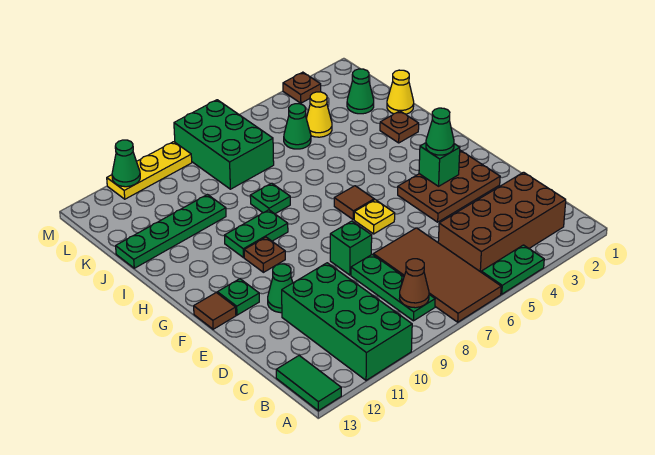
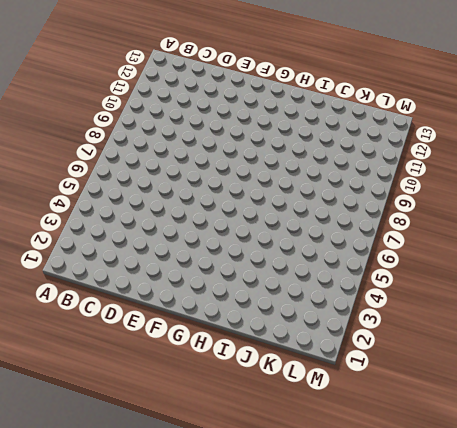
none -> green 1x2 plate [481,245,544,294]
none -> brown 2x4 tile [373,228,501,322]
none -> green 2x4 brick [282,263,412,380]

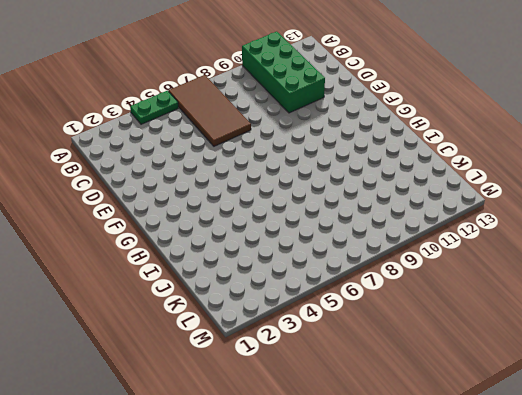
none -> green 1x2 tile [276,356,341,411]
none -> brown 2x4 brick [438,172,566,272]
none -> green 1x3 plate [351,254,435,321]

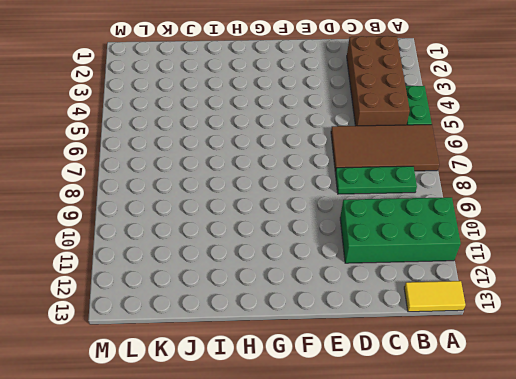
yellow 1x2 tile [404,281,466,312] -> green 1x2 tile [276,356,341,411]
none -> brown 2x3 plate [398,150,500,222]
none -> green 1x1 brick [330,221,372,275]
none -> green 1x1 cone [268,264,293,313]

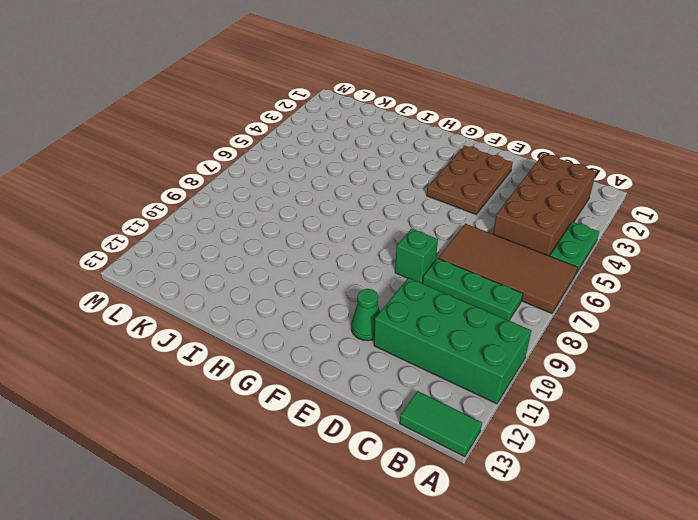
none -> yellow 1x1 plate [354,200,395,234]
none -> green 1x1 plate [217,279,259,315]
none -> brown 1x1 tile [194,293,236,329]

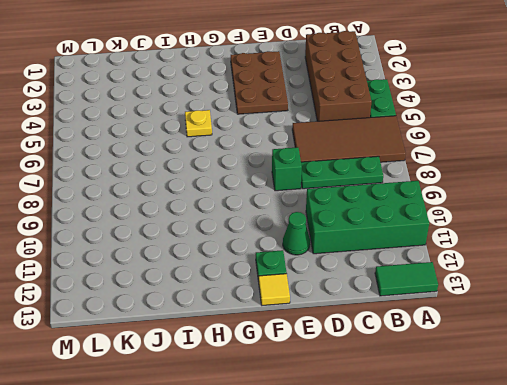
yellow 1x1 tile [259,274,290,305] -> brown 1x1 tile [194,293,236,329]
yellow 1x1 plate [185,110,212,137] -> yellow 1x1 plate moved to [354,200,395,234]
none -> brown 1x1 tile [334,186,374,220]
none -> brown 1x1 plate [244,237,285,272]
none -> green 1x2 plate [224,210,288,258]

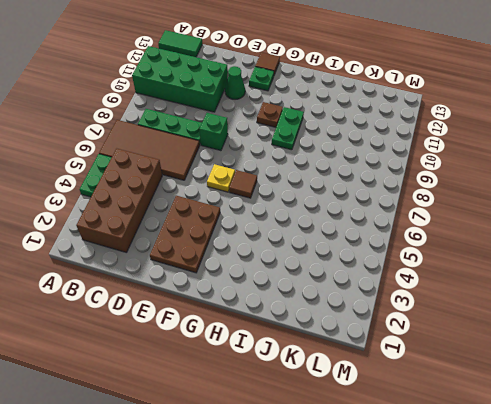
none -> brown 1x1 plate [380,111,419,143]
none -> green 1x1 plate [250,183,290,214]
none -> yellow 1x1 cone [387,70,414,114]

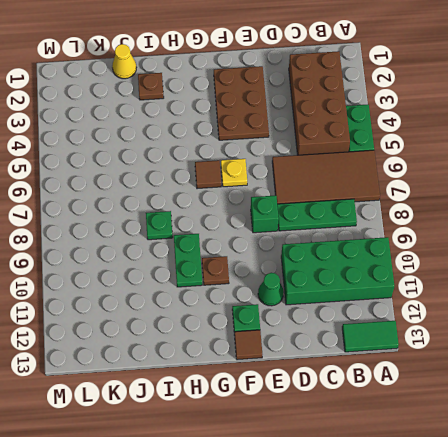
none -> green 1x4 plate [116,195,226,268]
none -> green 1x1 cone [347,69,374,114]
none -> yellow 1x1 cone [306,92,332,137]

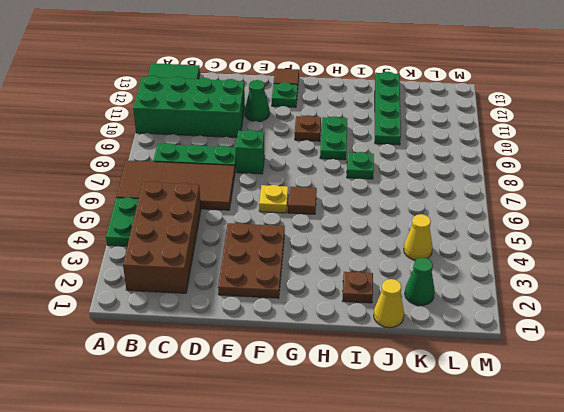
none -> green 1x1 cone [284,104,311,149]
none -> green 2x3 brick [174,100,274,189]
none -> brown 1x1 plate [283,72,321,103]

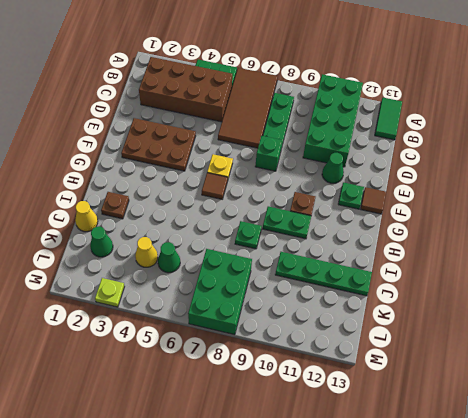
lime 1x1 plate [95,278,125,307] -> brown 1x1 plate [283,72,321,103]
none -> yellow 1x3 plate [107,142,192,199]
none -> brown 1x1 cone [400,259,429,308]
none -> green 1x1 brick [419,143,460,186]

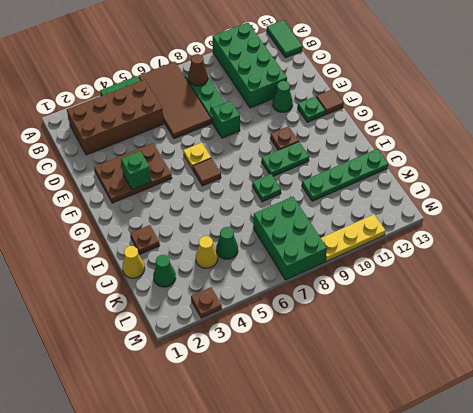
none -> green 1x1 cone [112,140,140,187]
none -> green 1x1 cone [426,108,454,155]

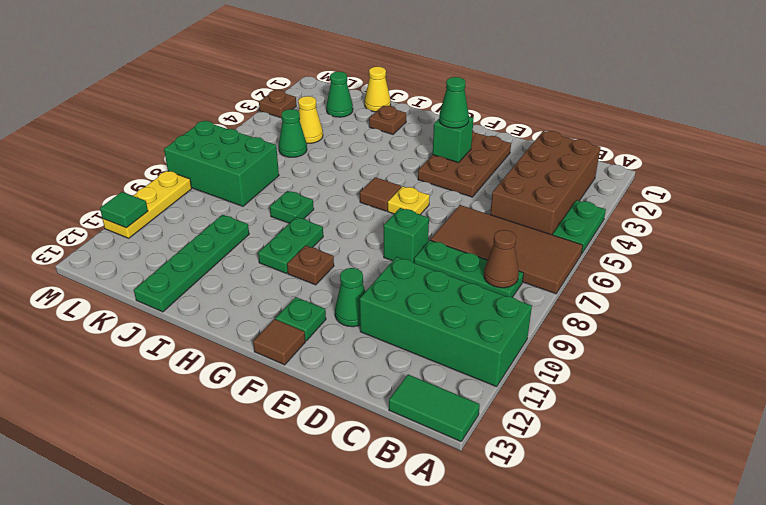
green 1x1 tile [100,192,148,228] -> green 1x1 cone [112,140,140,187]

